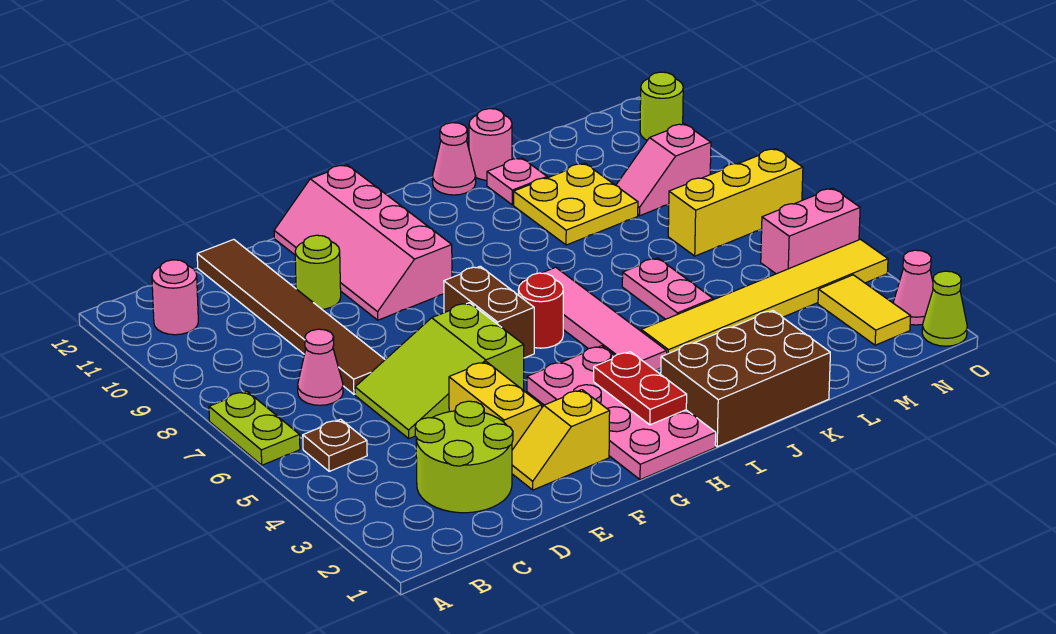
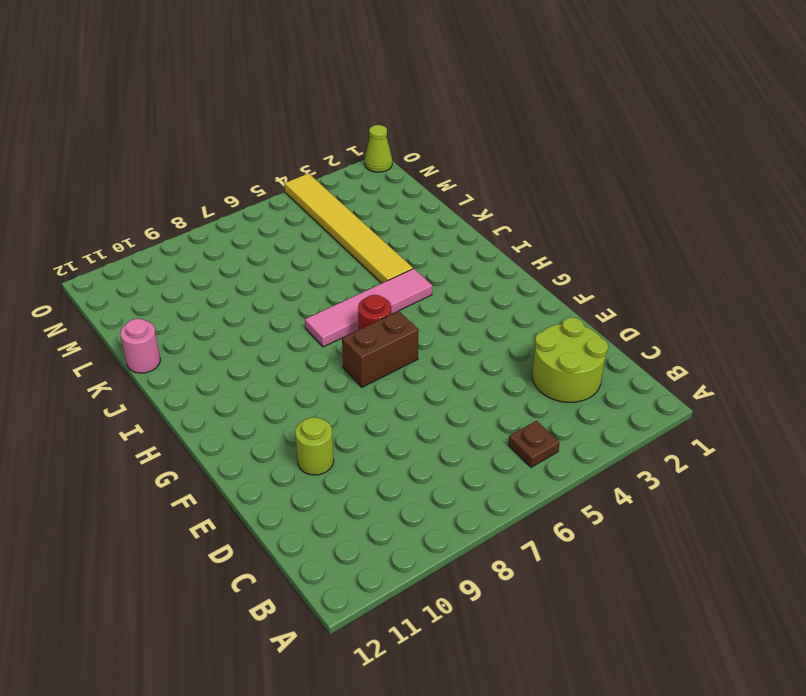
none -> lime 1x2 plate [209,391,300,465]
none -> pink 1x1 round brick [152,260,198,335]
none -> pink 1x1 cone [298,329,343,405]
none -> lime 2x3 slope [355,303,524,438]

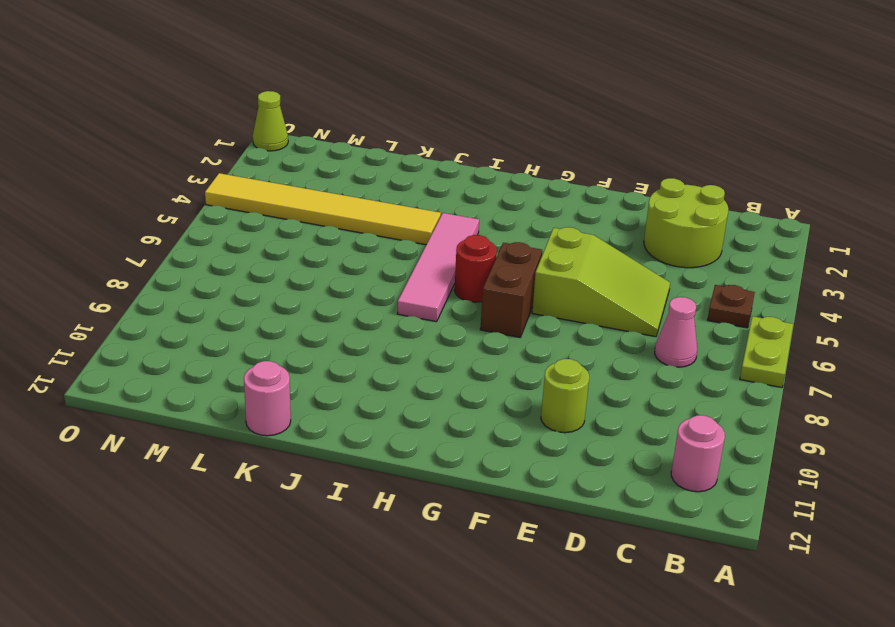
none -> brown 1x6 tile [197,239,385,394]
none -> yellow 1x2 slope [512,390,610,490]
none -> yellow 1x2 brick [449,362,542,450]
none -> pink 2x4 slope [274,165,452,320]

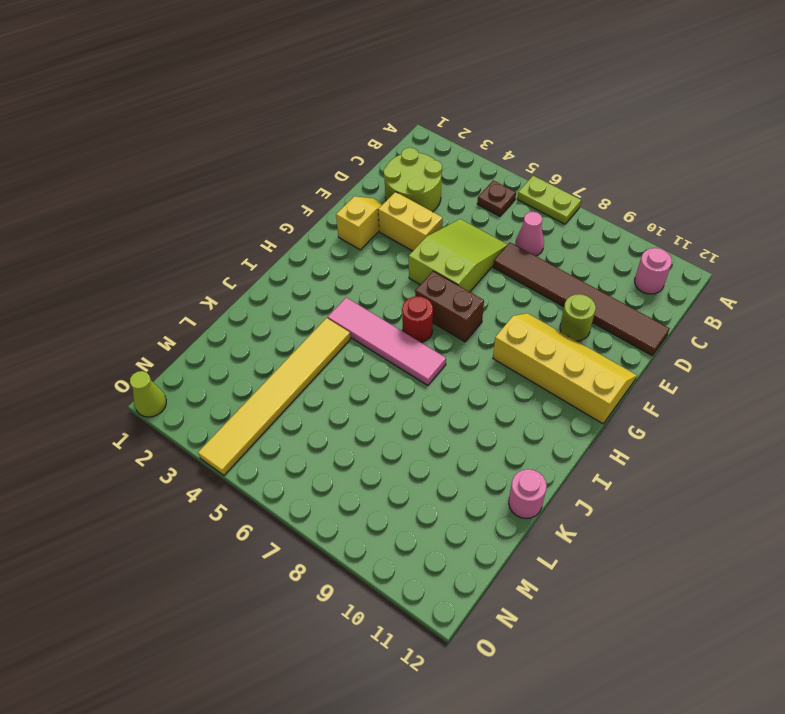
yellow 2x4 slope [493,313,637,424] -> pink 2x4 slope [274,165,452,320]
none -> pink 2x4 plate [527,346,716,480]
none -> brown 2x3 brick [661,310,830,447]
none -> pink 1x1 cone [433,123,476,195]
none -> pink 1x2 plate [622,258,713,319]

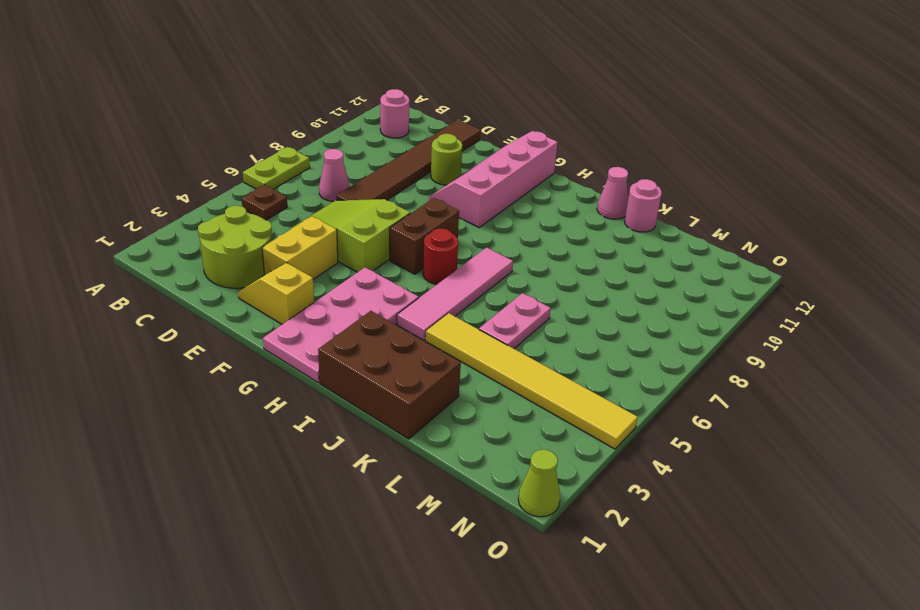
none -> yellow 2x2 plate [514,163,638,245]
none -> pink 1x1 plate [487,158,547,205]
none -> yellow 1x3 brick [668,149,803,256]
none -> pink 1x2 slope [616,124,711,216]

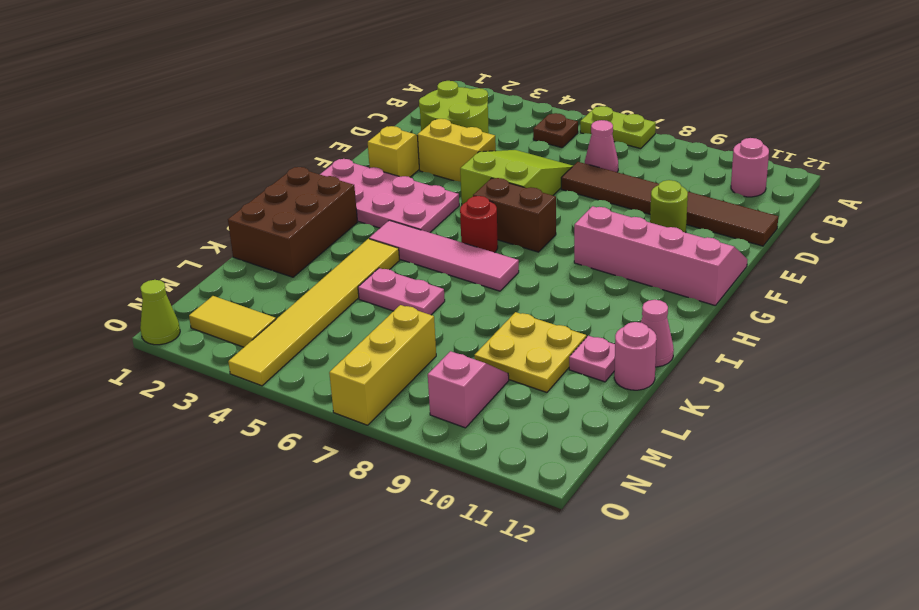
none -> pink 1x2 brick [761,188,860,274]
none -> pink 1x1 cone [893,250,933,325]
none -> lime 1x1 round brick [640,72,683,140]
none -> red 1x2 plate [594,352,687,425]

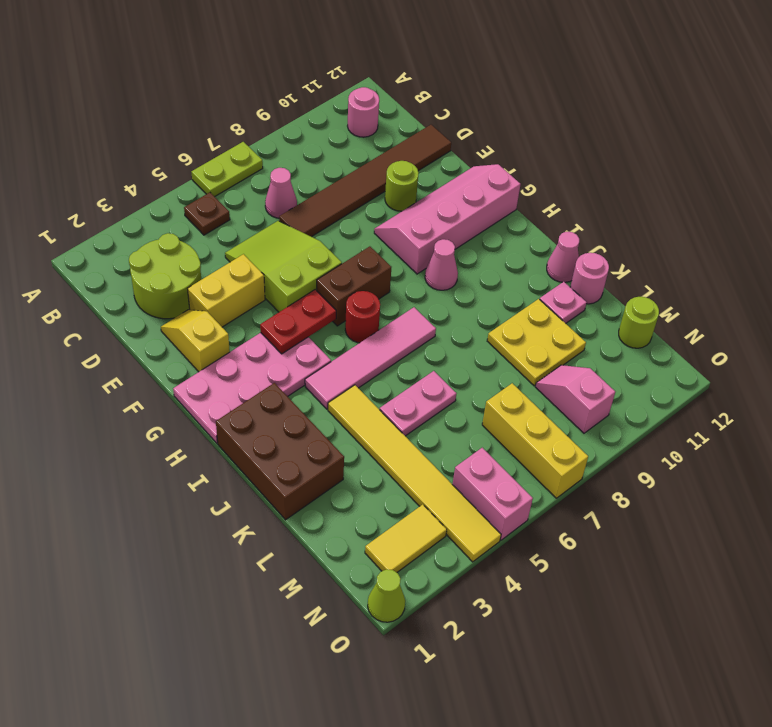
red 1x2 plate [260,290,336,354] -> red 1x2 plate moved to [594,352,687,425]
pink 1x1 cone [425,239,458,290] -> pink 1x1 cone moved to [893,250,933,325]
lime 1x1 round brick [619,297,659,348] -> lime 1x1 round brick moved to [640,72,683,140]

